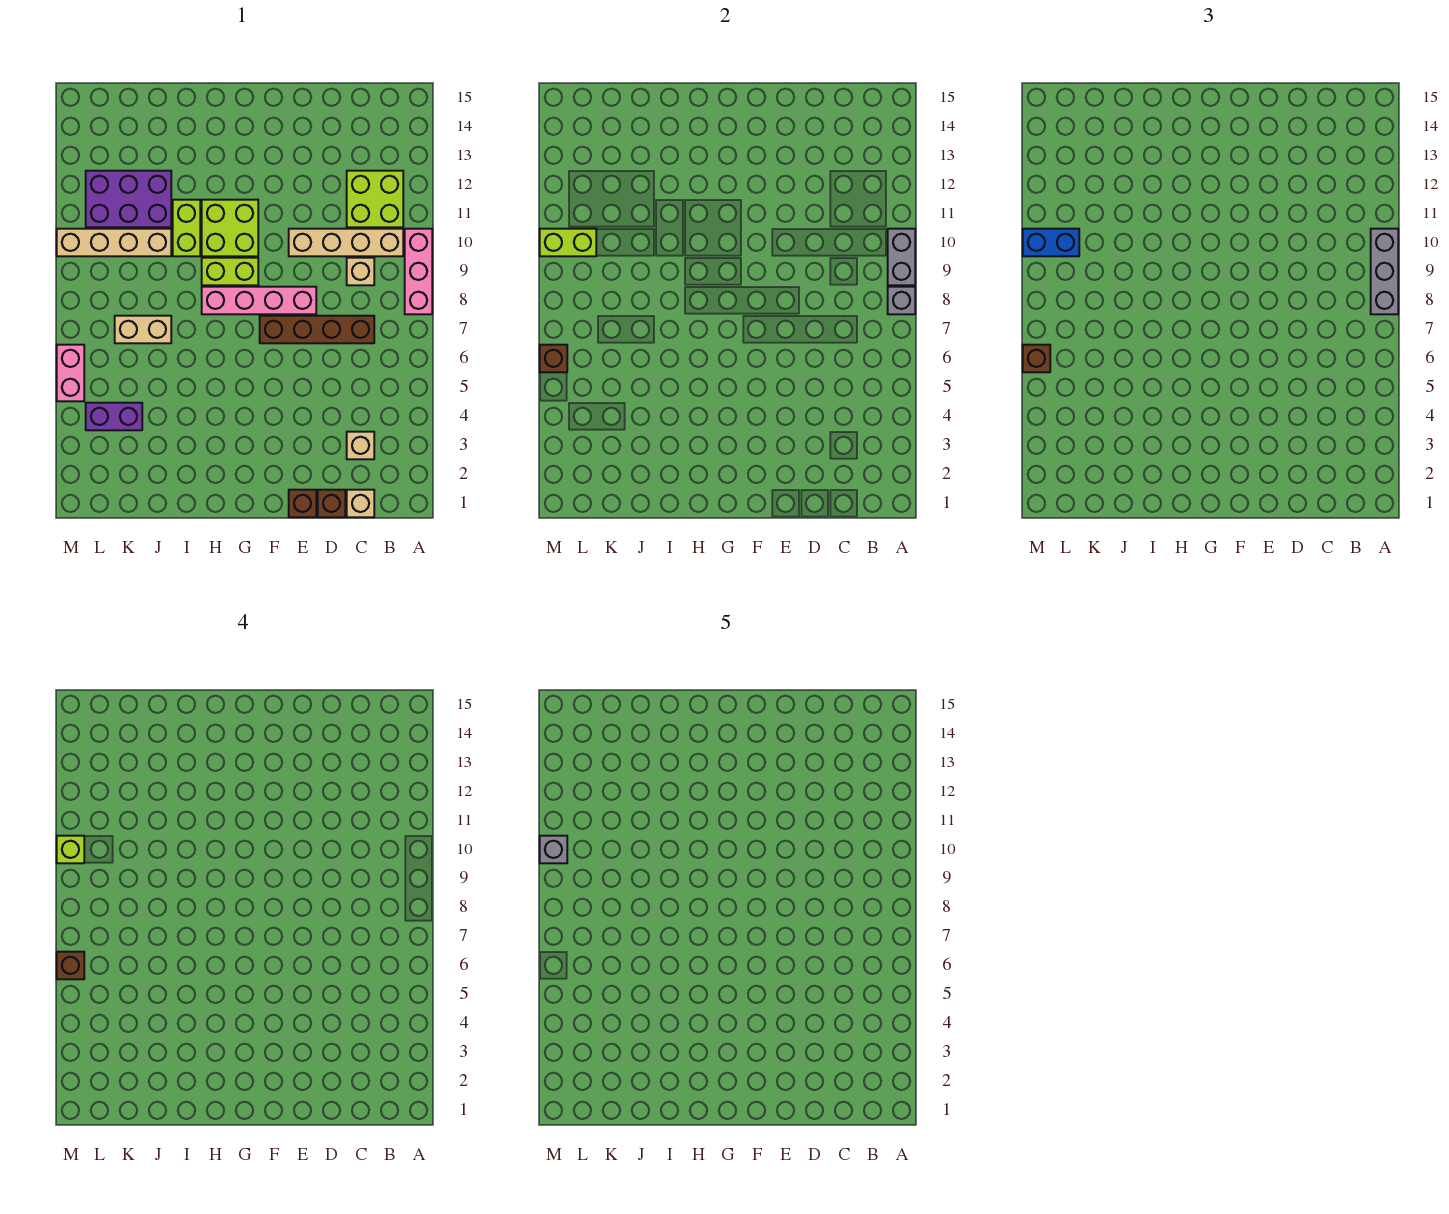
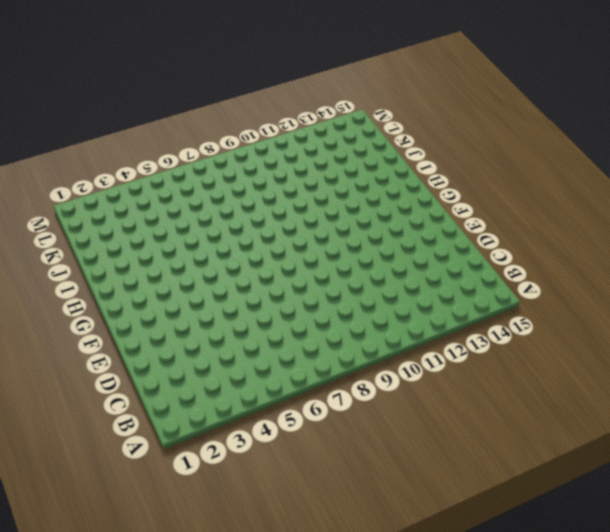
none -> pink 1x3 brick [405,229,432,314]
none -> tan 1x4 brick [289,229,403,256]
none -> lime 2x2 brick [347,171,403,227]

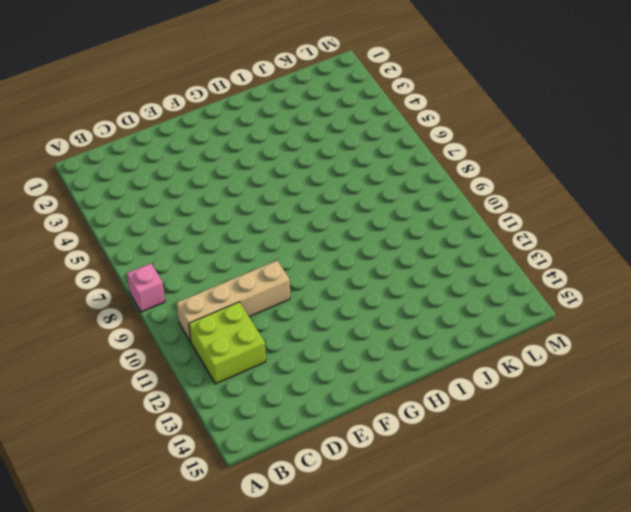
pink 1x1 brick [127,263,165,312] -> pink 1x3 brick [405,229,432,314]
none -> tan 1x1 brick [347,490,374,517]
none -> tan 1x1 brick [347,432,374,459]
none -> brown 1x4 brick [260,316,374,343]

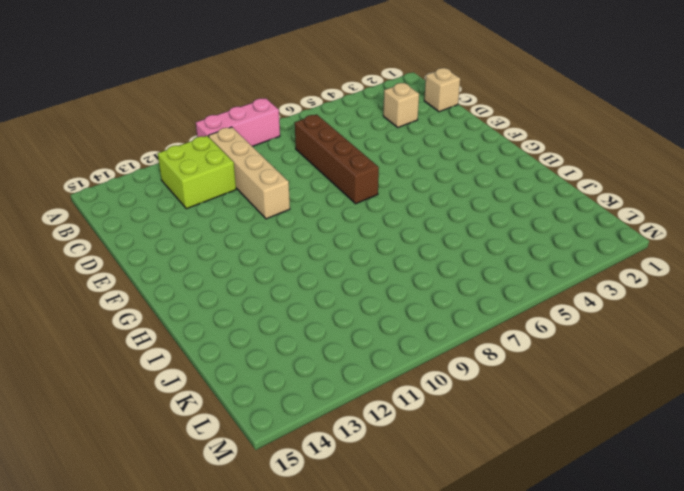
none -> tan 1x1 brick [347,258,374,285]
none -> brown 1x1 brick [318,490,345,517]
none -> brown 1x1 brick [289,490,316,517]

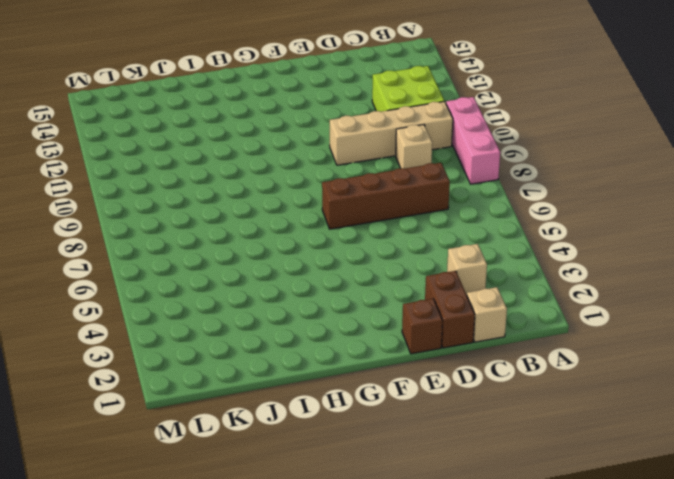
brown 1x2 brick [425,271,475,348] -> brown 1x1 brick [318,490,345,517]
none -> pink 1x4 brick [202,287,316,314]
none -> lime 1x2 brick [202,258,258,285]
none -> lime 2x2 brick [202,200,258,256]

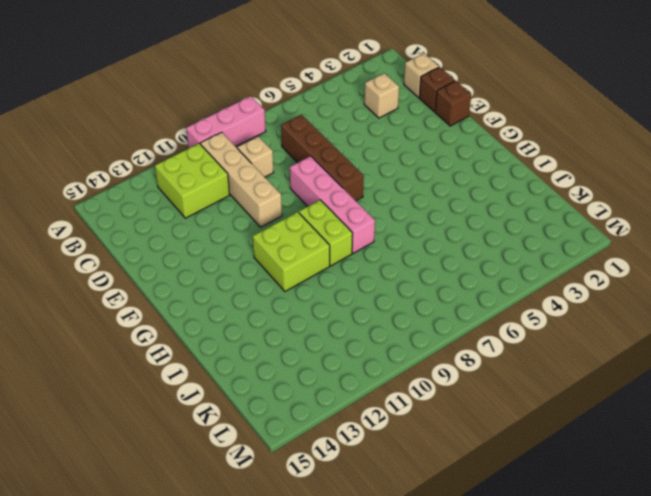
none -> lime 1x2 brick [173,200,200,256]
none -> tan 1x2 brick [115,316,171,343]
none -> tan 1x4 brick [57,229,171,256]

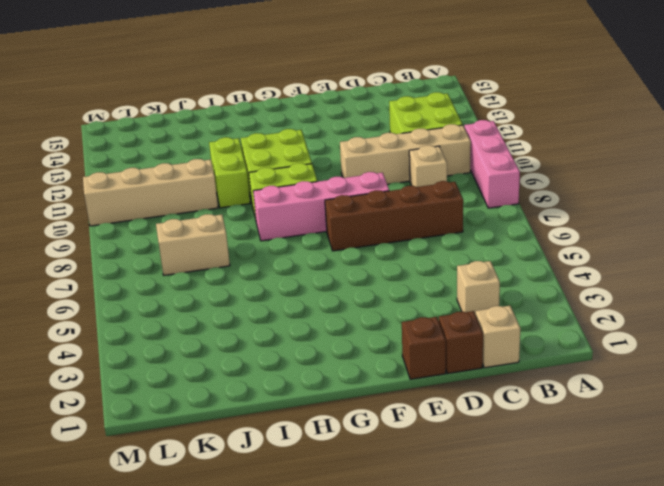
none -> purple 2x3 brick [86,171,171,227]
none -> purple 1x2 brick [86,403,142,430]
none -> pink 1x2 brick [57,345,84,401]

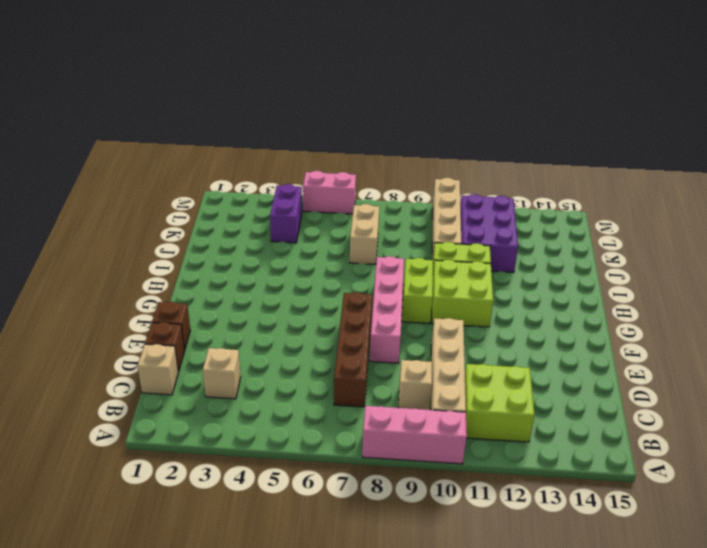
none -> grey 1x1 brick [888,287,915,314]
none -> grey 1x2 brick [888,229,915,285]
none -> lime 1x2 brick [540,229,596,256]

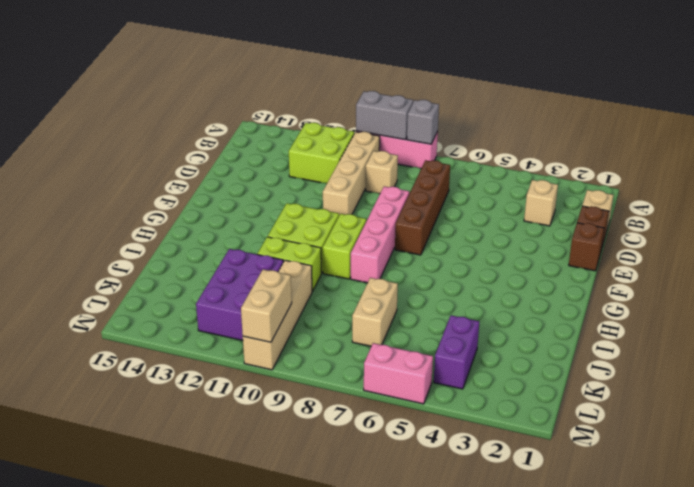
tan 1x2 brick [241,269,292,342] -> lime 1x2 brick [540,229,596,256]
none -> brown 1x1 brick [540,345,567,372]
none -> grey 1x3 brick [1371,229,1398,314]
none -> blue 1x2 brick [1023,229,1079,256]

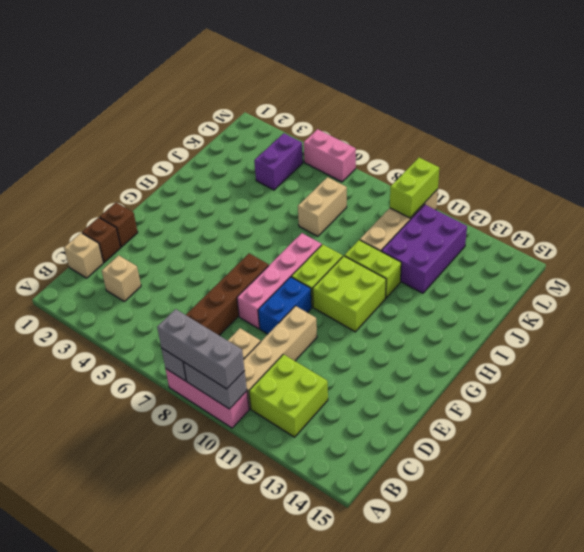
blue 1x2 brick [258,277,312,334] -> blue 1x2 brick moved to [1023,229,1079,256]
none -> brown 1x1 brick [540,345,567,372]
none -> brown 1x1 brick [1023,345,1050,372]
none -> brown 1x1 brick [57,952,84,979]

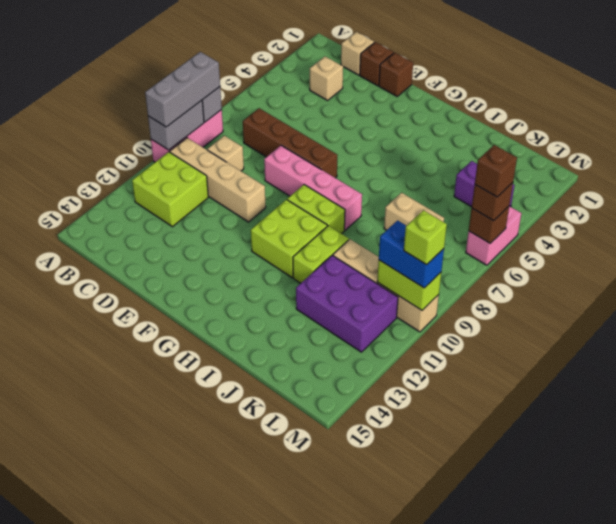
none -> grey 1x1 brick [540,836,567,863]

